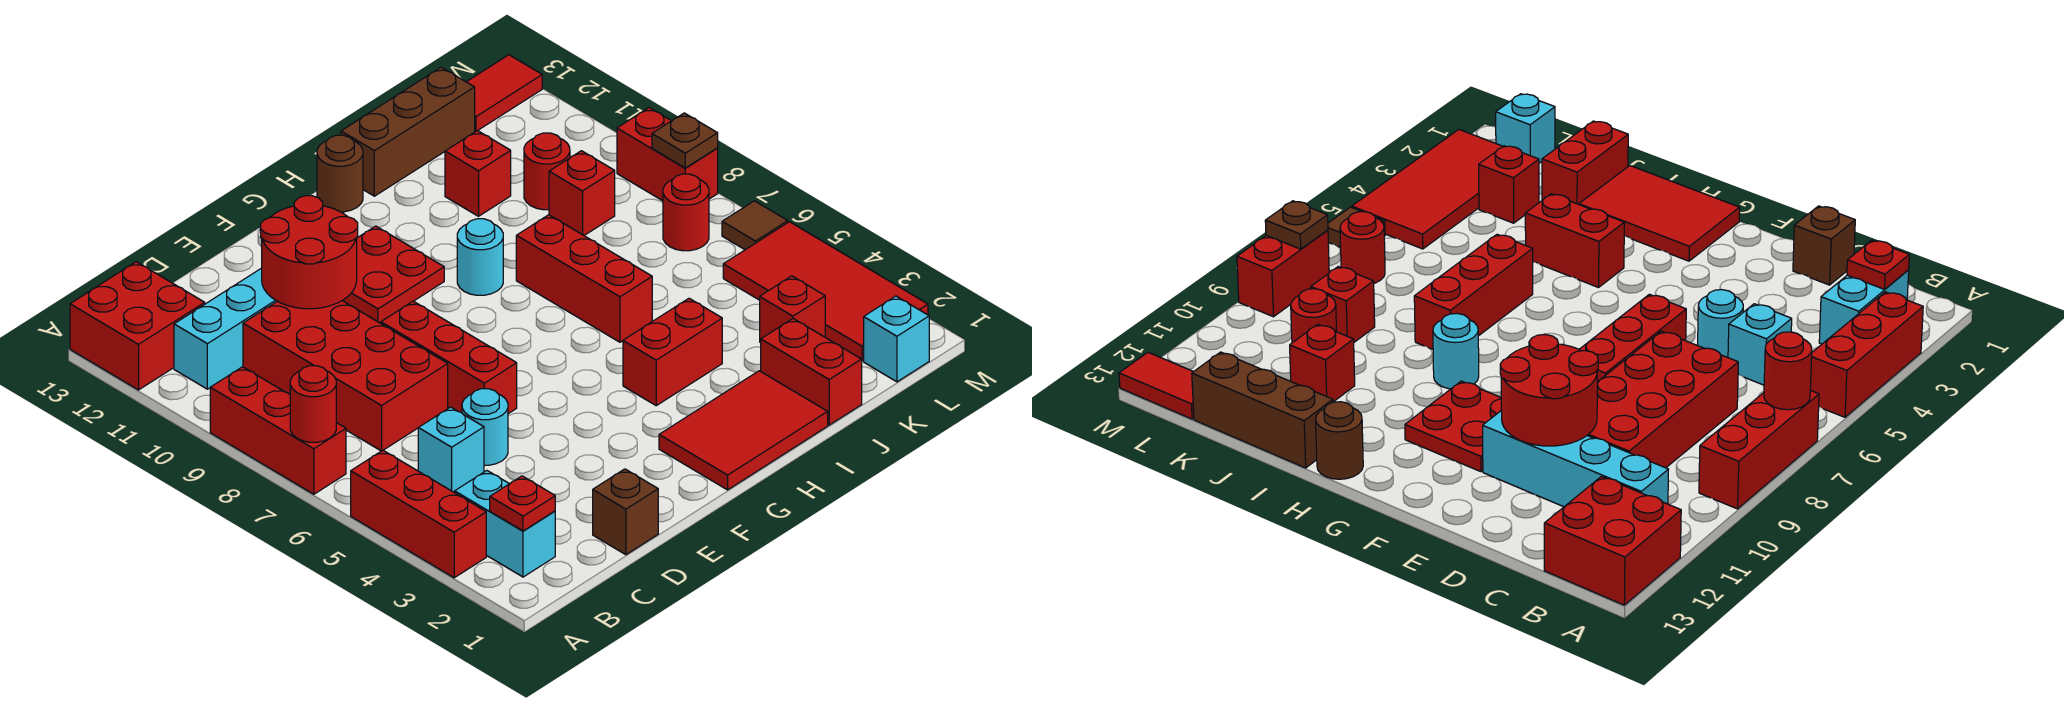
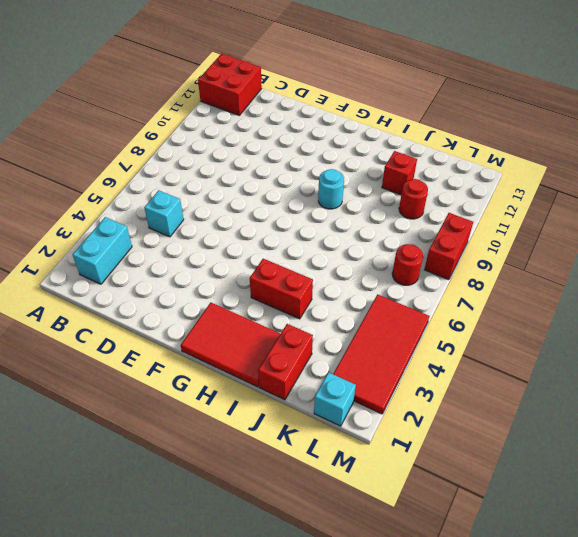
none -> red 1x3 brick [351,450,486,578]
none -> red 1x3 brick [210,367,346,494]
none -> cyan 1x4 brick [174,268,277,389]
none -> red 2x4 brick [243,301,448,451]

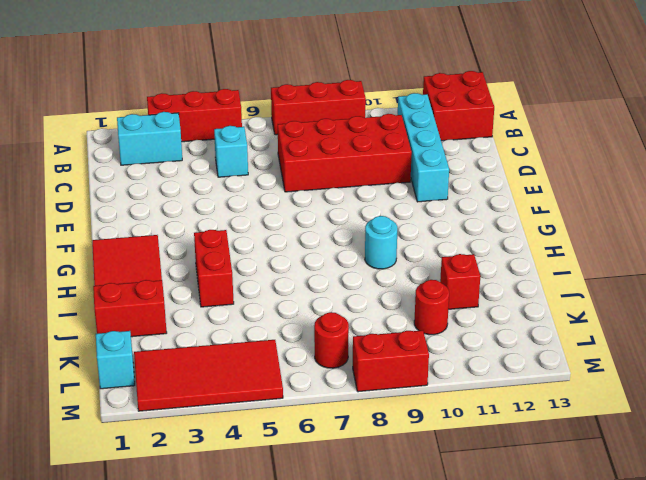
none -> brown 1x1 brick [593,469,658,555]
none -> cyan 1x1 round brick [462,389,508,465]
none -> red 1x3 brick [381,301,517,414]
none -> red 2x2 plate [343,226,444,323]

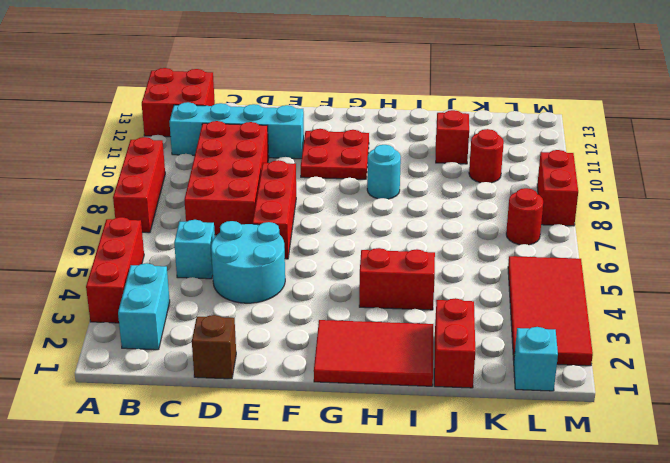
cyan 2x2 round brick [211,221,285,303] -> cyan 1x1 round brick [462,389,508,465]
none -> brown 1x1 round brick [317,135,363,212]
none -> red 1x3 brick [516,215,652,342]
none -> brown 1x3 brick [341,67,475,196]
none -> red 1x1 brick [760,276,825,343]

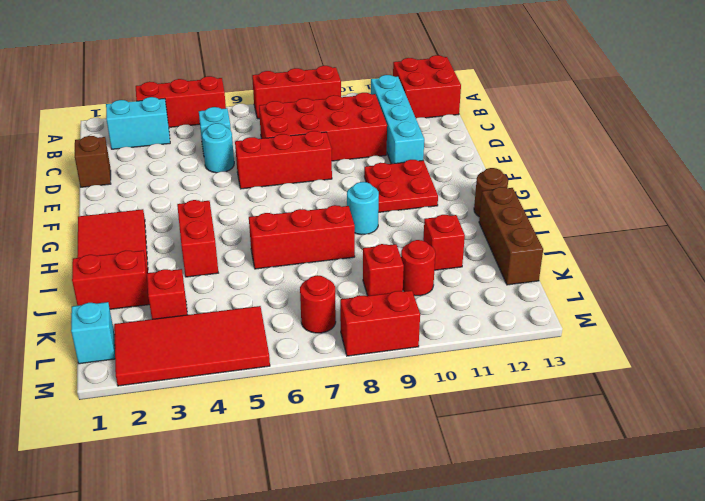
none -> red 1x2 tile [467,55,542,131]
none -> brown 1x1 tile [722,201,788,250]
none -> red 1x1 round brick [290,366,336,442]
none -> red 1x1 plate [490,476,555,531]

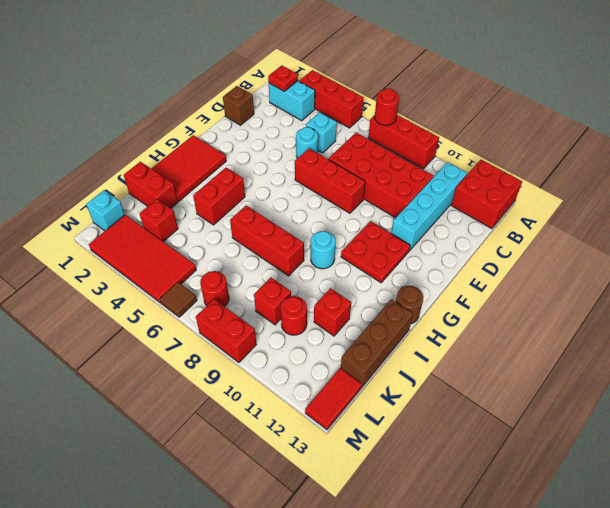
none -> red 2x2 round brick [260,196,358,309]
none -> brown 1x1 plate [652,113,718,168]

